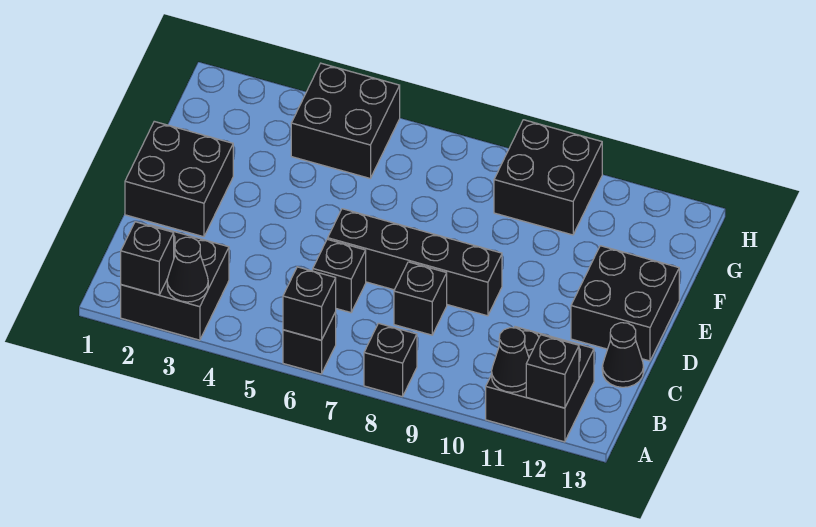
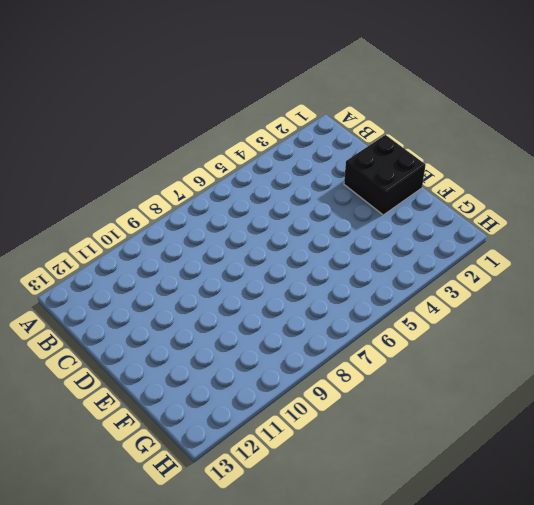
none -> black 2x2 brick [121,225,229,340]
none -> black 1x1 brick [283,312,336,374]
none -> black 1x1 brick [364,323,417,397]

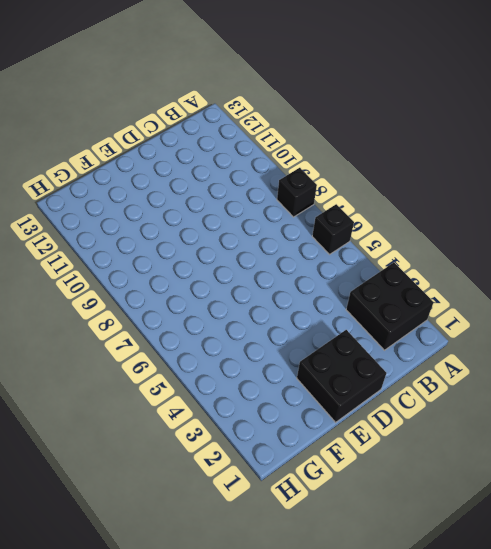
none -> black 2x2 brick [486,327,594,442]
none -> black 1x1 brick [313,239,366,313]
none -> black 1x1 brick [394,262,447,335]

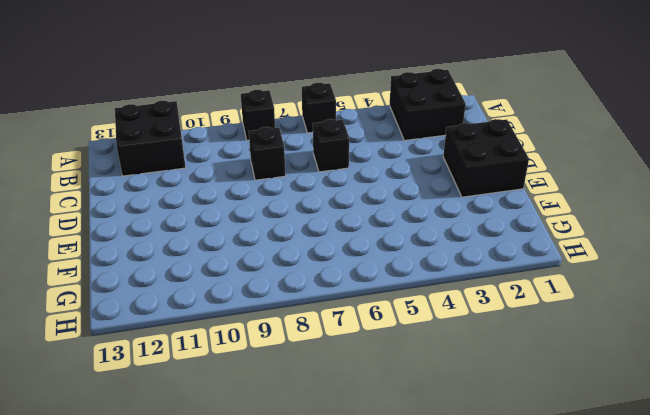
none -> black 1x1 cone [602,323,644,387]
none -> black 1x4 brick [328,209,502,316]
none -> black 2x2 brick [571,246,679,361]

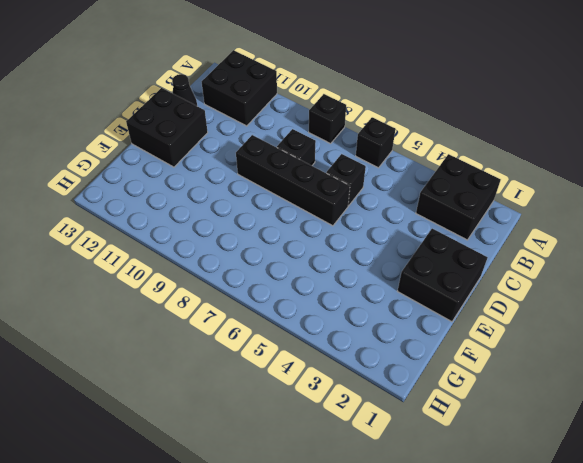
none -> black 2x2 brick [291,63,400,178]
none -> black 2x2 brick [494,120,602,235]
none -> black 1x1 brick [121,222,174,295]

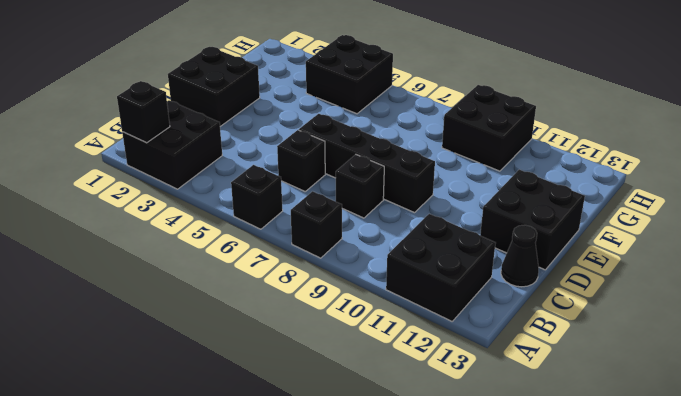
none -> black 1x1 cone [167,237,208,302]
none -> black 1x1 brick [283,267,336,340]
none -> black 1x1 cone [492,328,529,392]

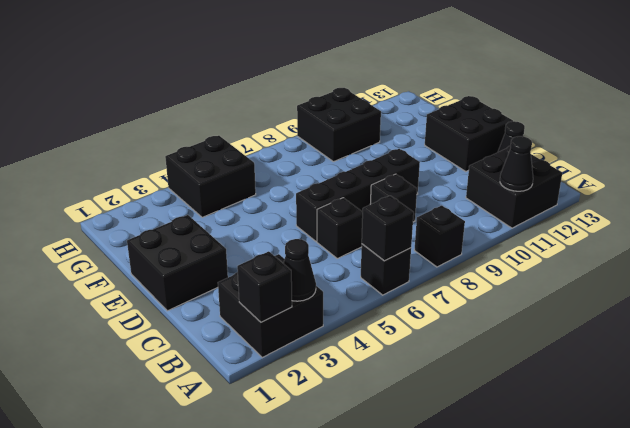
none -> black 1x1 brick [526,335,579,408]

